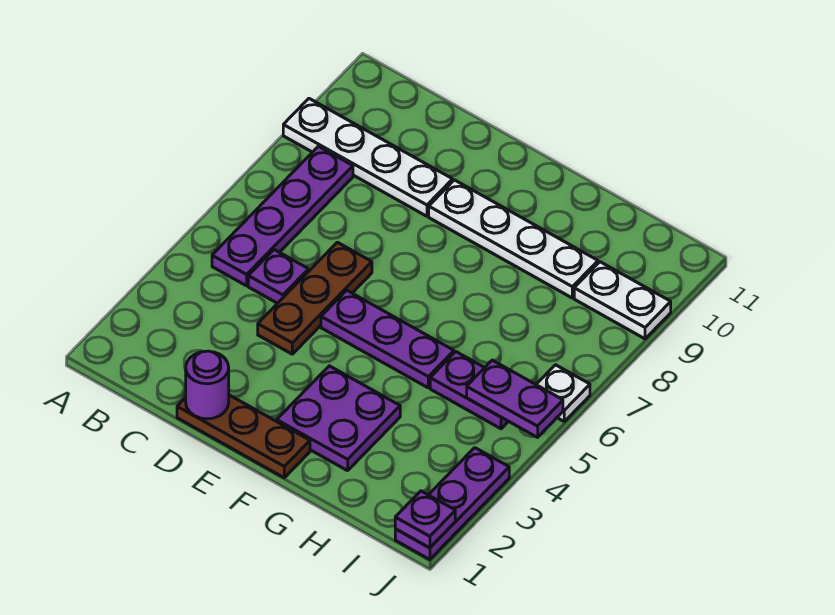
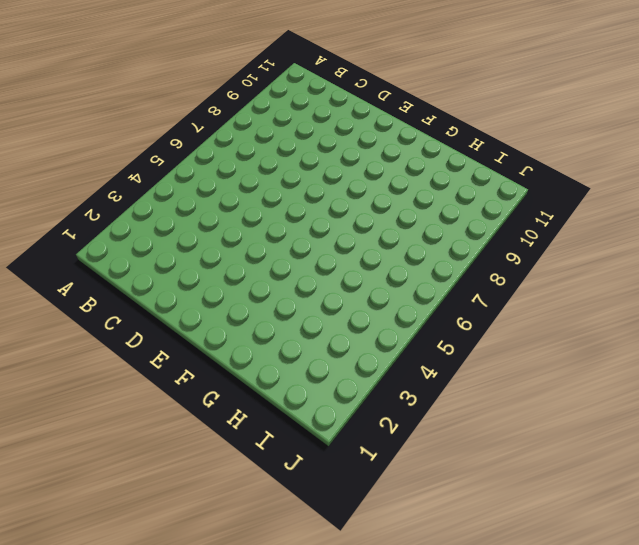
none -> white 1x4 plate [283,99,453,216]
none -> purple 1x4 plate [212,146,353,286]
none -> purple 1x1 plate [248,250,309,303]

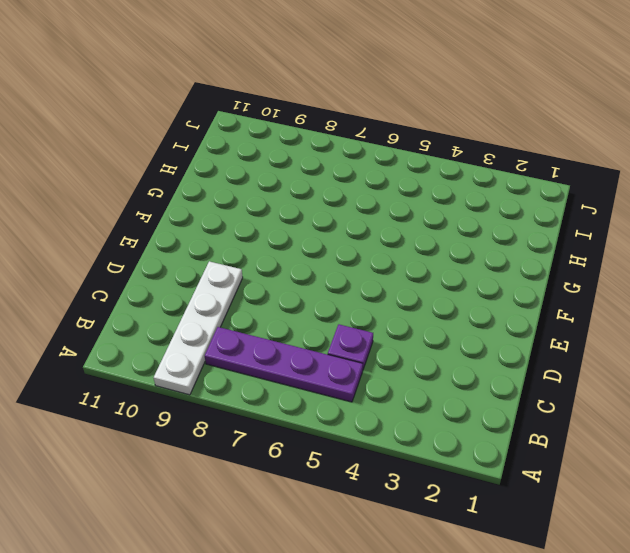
none -> brown 1x3 plate [177,395,310,478]
none -> brown 1x3 plate [258,242,372,354]
none -> purple 1x3 plate [321,290,454,388]

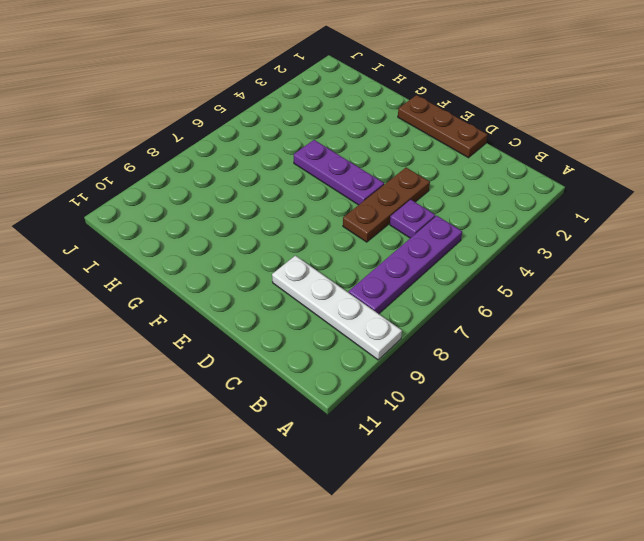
none -> white 1x4 plate [429,180,598,298]
none -> purple 2x2 plate [277,366,400,471]
none -> purple 1x2 plate [430,352,508,429]

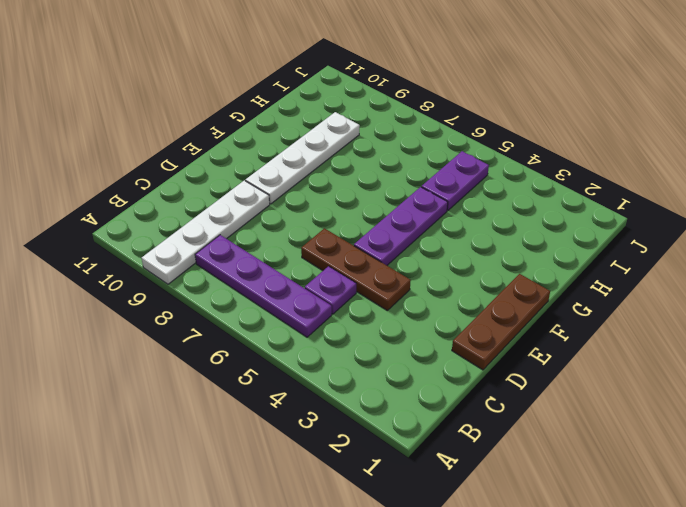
none -> purple 2x2 plate [277,366,400,471]
none -> white 1x2 plate [574,262,671,339]
none -> purple 1x3 plate [395,448,509,560]

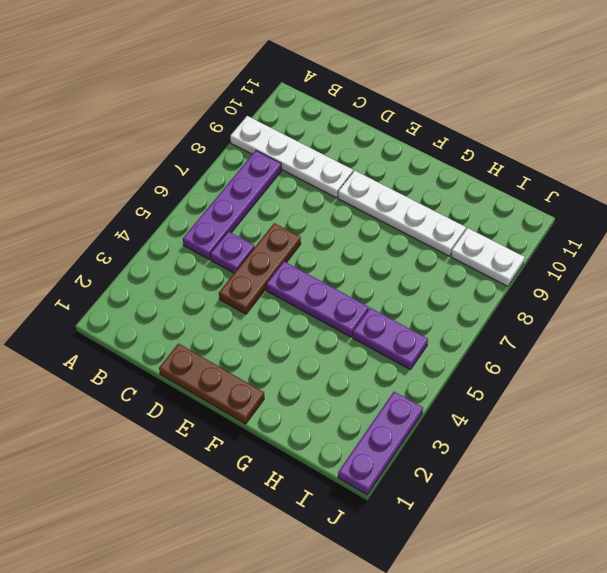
none -> purple 2x2 plate [277,366,400,471]
none -> white 1x1 plate [536,365,590,421]
none -> purple 1x1 round brick [186,351,229,419]

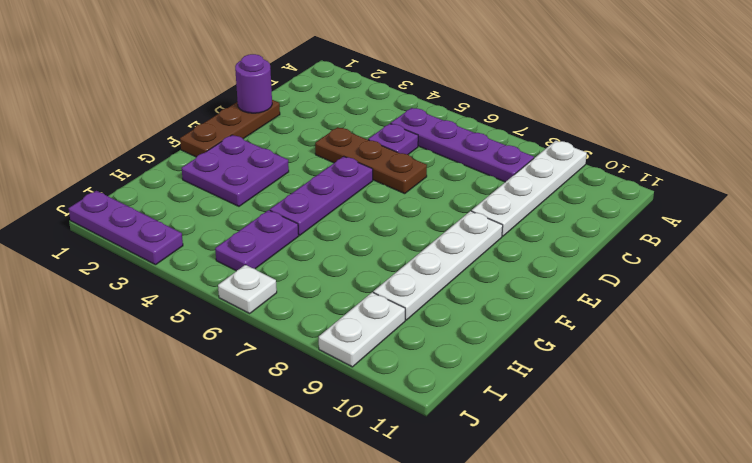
none -> purple 1x2 plate [467,360,563,437]
none -> purple 1x1 plate [395,491,455,548]

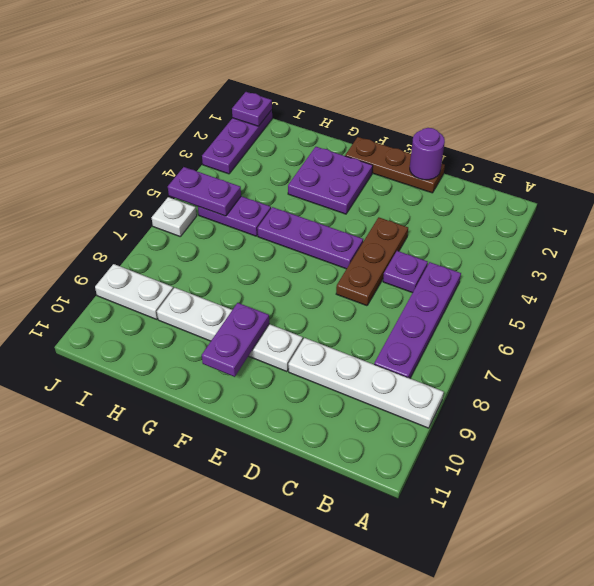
purple 1x2 plate [202,303,269,377] -> none

